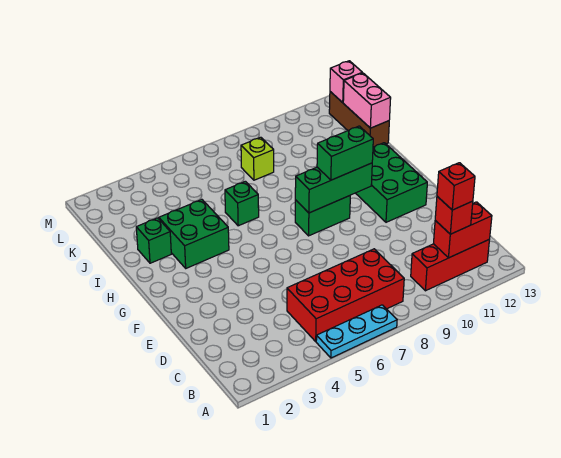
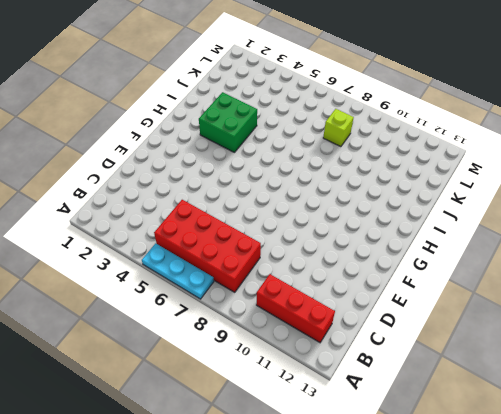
none -> green 2x3 brick [356,143,427,222]
none -> green 1x2 brick [295,196,350,236]
none -> green 1x1 brick [136,218,171,263]

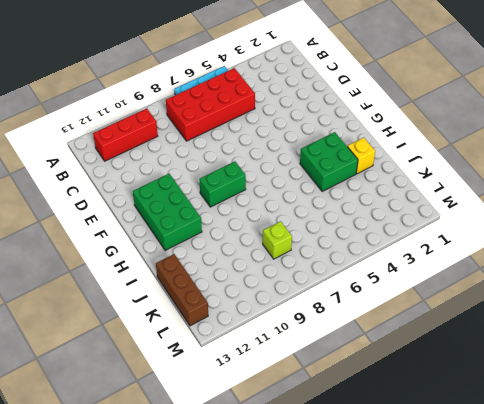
yellow 1x1 brick [347,138,375,174] -> green 1x1 brick [136,218,171,263]
none -> green 1x1 brick [225,181,259,226]
none -> red 1x2 brick [434,202,492,258]
none -> green 1x3 brick [295,163,372,213]

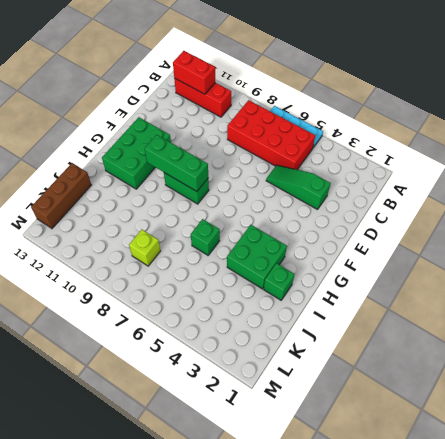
green 1x3 slope [266,165,331,210] -> none
none -> pink 1x2 brick [343,73,391,128]
none -> pink 1x1 brick [330,61,362,103]
none -> red 1x1 brick [435,196,473,234]

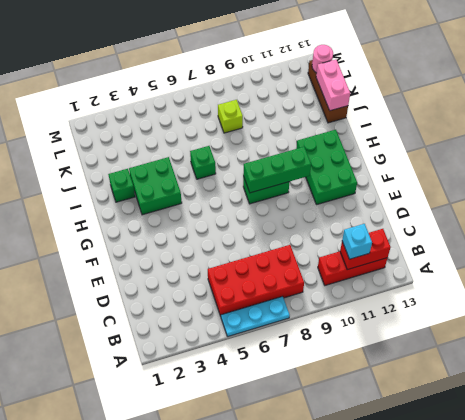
cyan 1x1 brick [342,224,372,259] -> red 1x1 brick [435,196,473,234]
pink 1x1 round brick [312,45,333,73] -> pink 1x1 brick [330,61,362,103]
none -> green 1x2 brick [317,126,373,180]
none -> red 1x1 brick [437,163,475,210]

